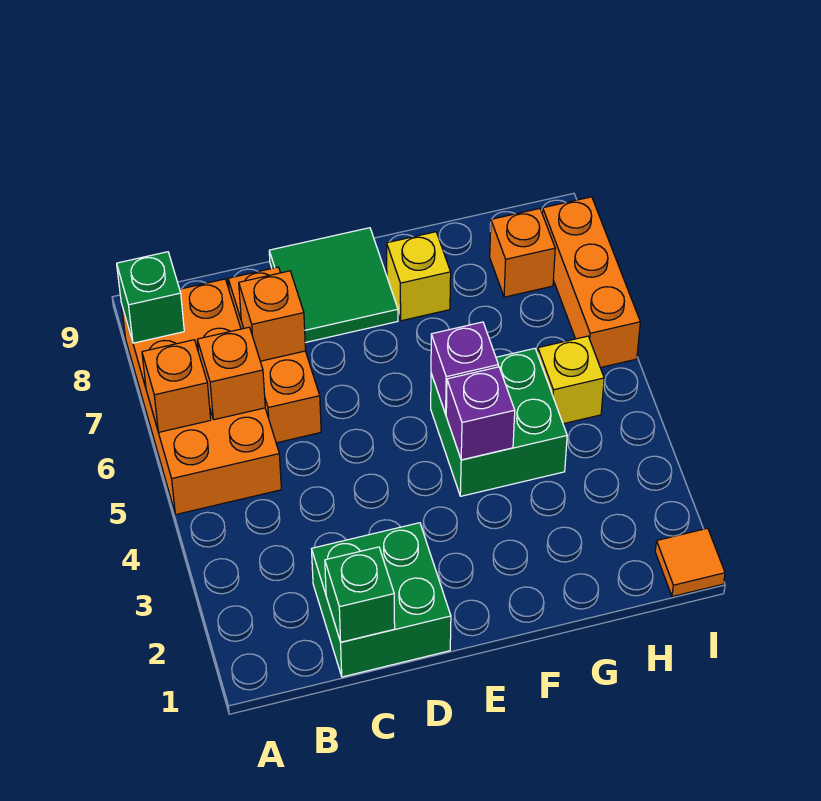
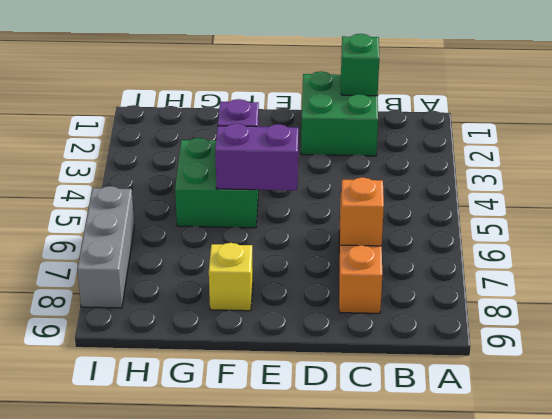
purple 1x2 brick [215,123,298,190] -> purple 1x1 brick [431,322,498,414]
grey 1x3 brick [77,186,134,308] -> orange 1x3 brick [542,197,640,368]
none -> orange 2x4 brick [121,279,281,514]
none -> green 2x2 tile [269,228,398,343]
none -> yellow 1x1 brick [538,336,604,424]

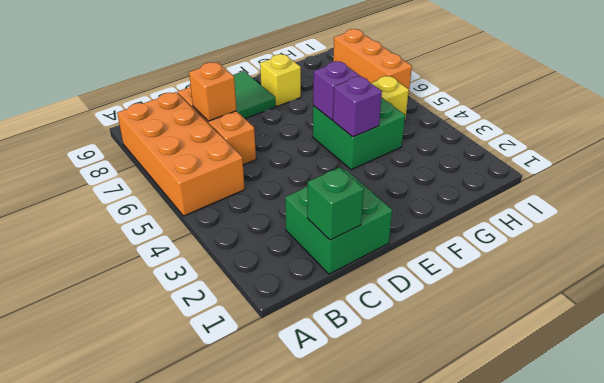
none -> orange 1x1 brick [490,209,555,297]
none -> orange 1x1 tile [655,528,725,597]
none -> orange 1x1 brick [142,340,211,432]

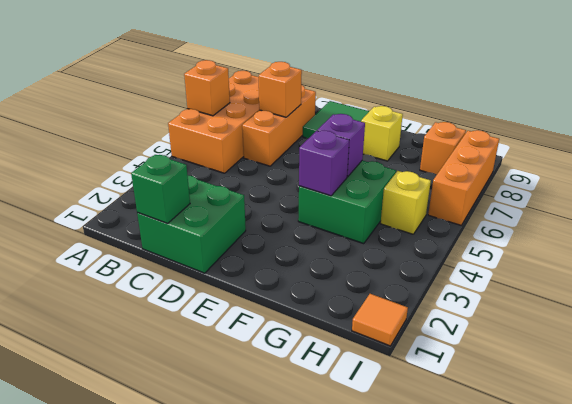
none -> green 1x1 brick [117,252,184,343]
none -> orange 1x1 brick [197,327,265,420]

